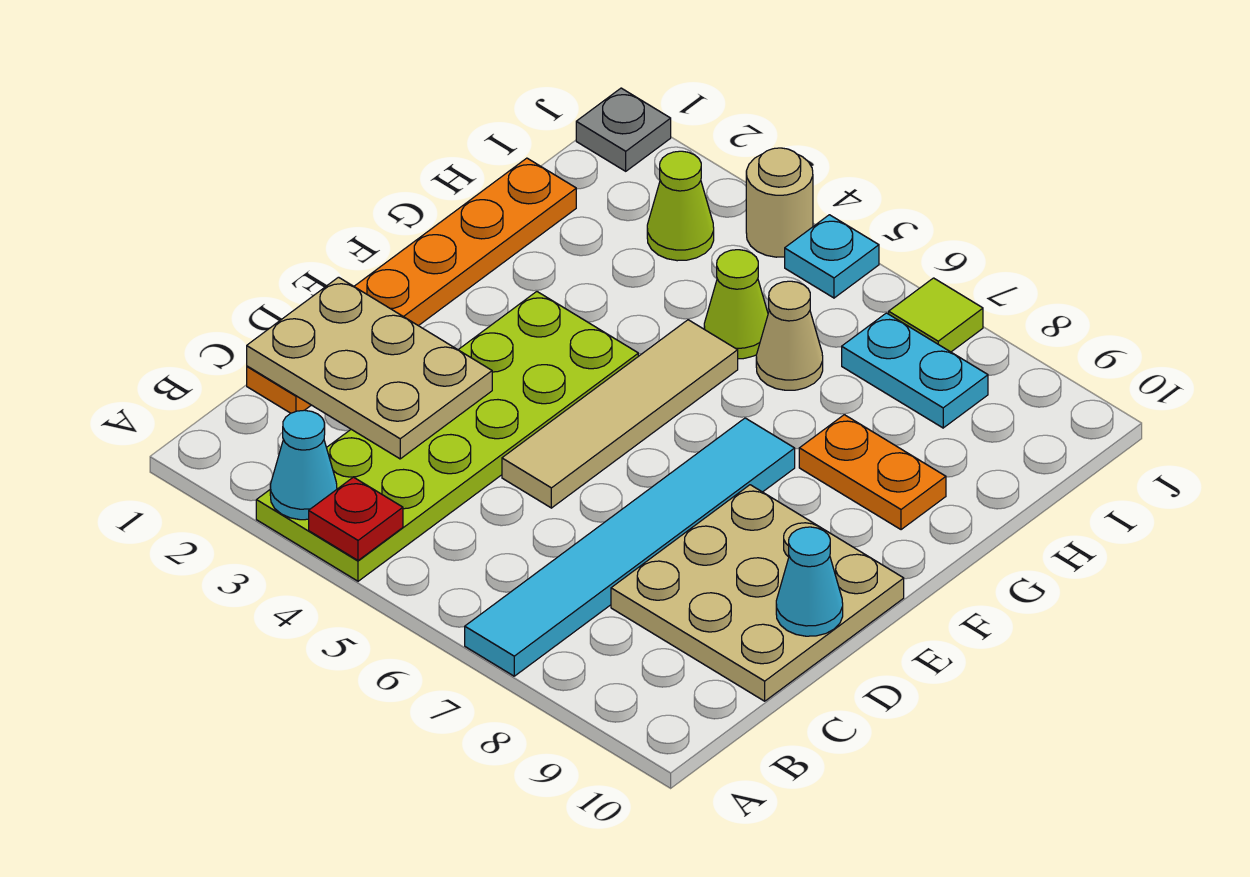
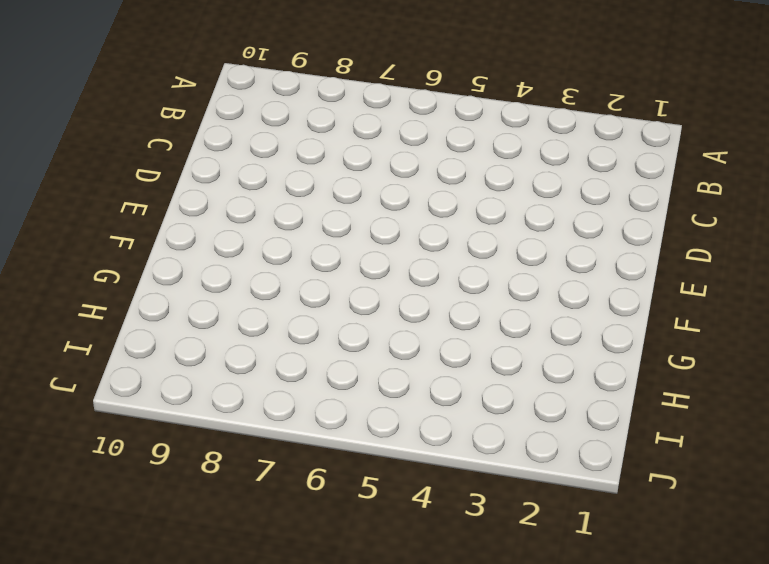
none -> lime 2x6 plate [256,292,638,581]
none -> cyan 1x6 tile [465,418,795,676]
none -> orange 1x6 plate [247,158,576,413]

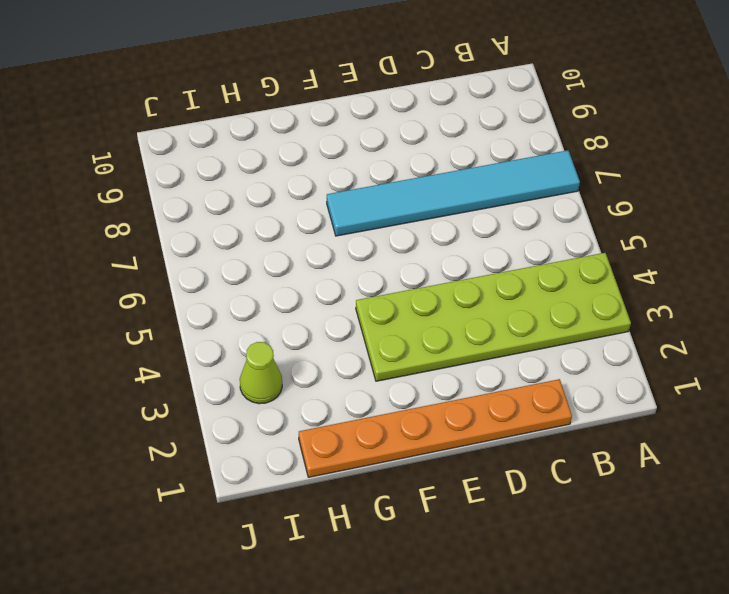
none -> tan 3x3 plate [611,485,904,701]
none -> tan 1x4 tile [502,320,738,508]
none -> orange 1x2 plate [799,415,946,530]

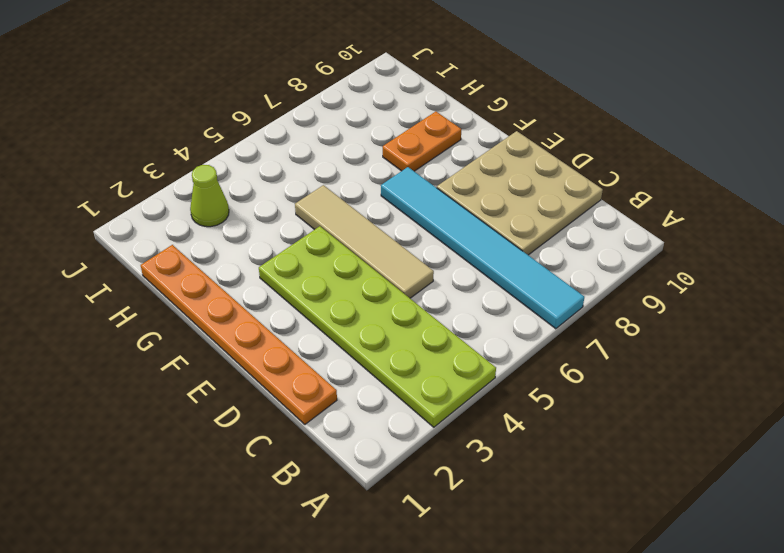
none -> lime 1x1 cone [704,250,768,359]
none -> tan 1x1 cone [756,281,823,390]
none -> cyan 1x2 plate [842,313,988,428]

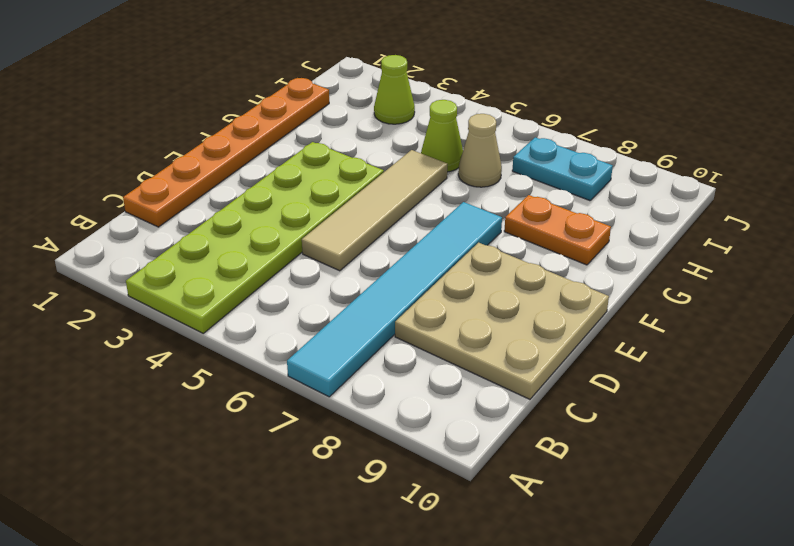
none -> grey 1x1 plate [576,88,671,171]
none -> tan 1x1 round brick [746,148,813,257]
none -> cyan 1x1 plate [785,215,879,298]

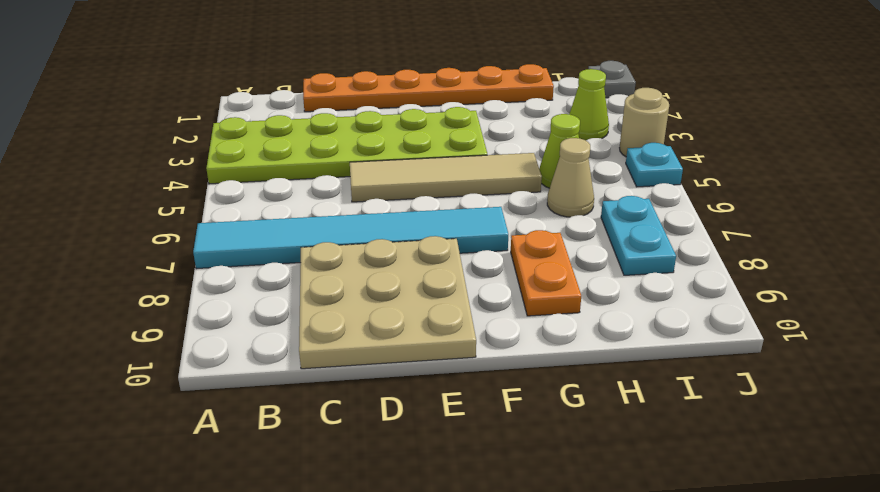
none -> lime 1x1 tile [889,278,983,352]
none -> cyan 1x1 cone [270,410,337,520]
none -> red 1x1 plate [309,477,403,560]

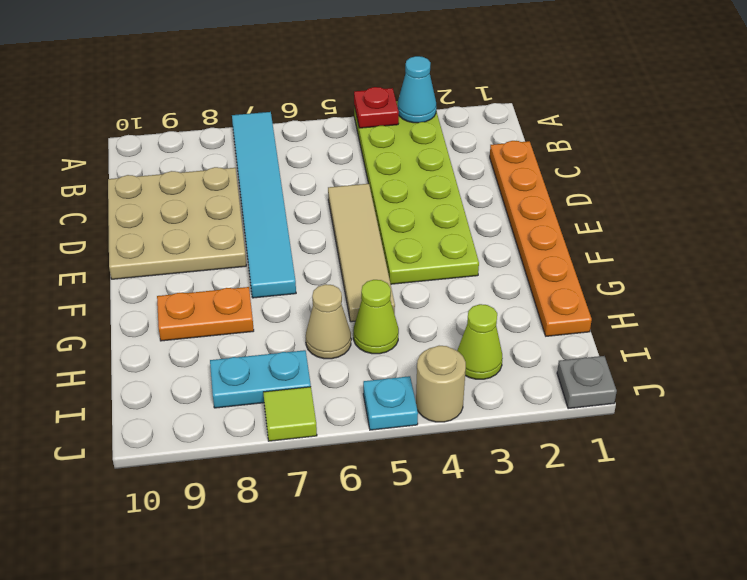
none -> tan 2x3 plate [247,277,492,459]
none -> cyan 1x1 cone [776,527,843,636]

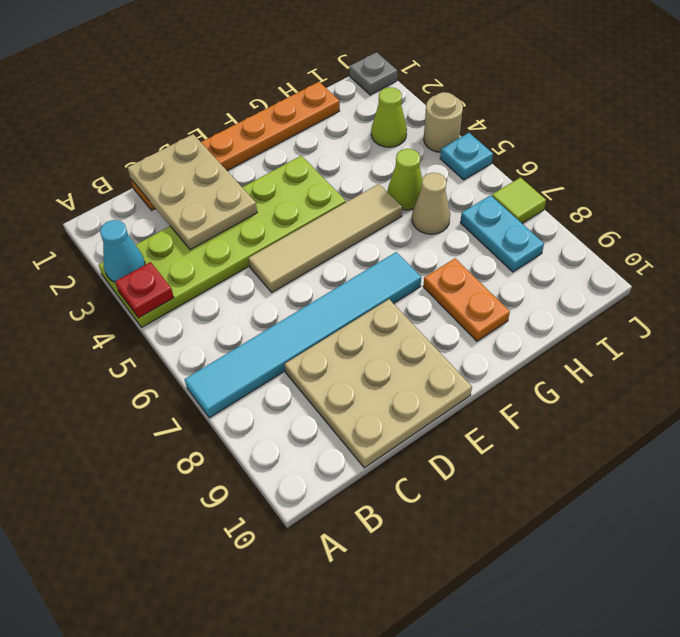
none -> cyan 1x1 cone [776,527,843,636]

